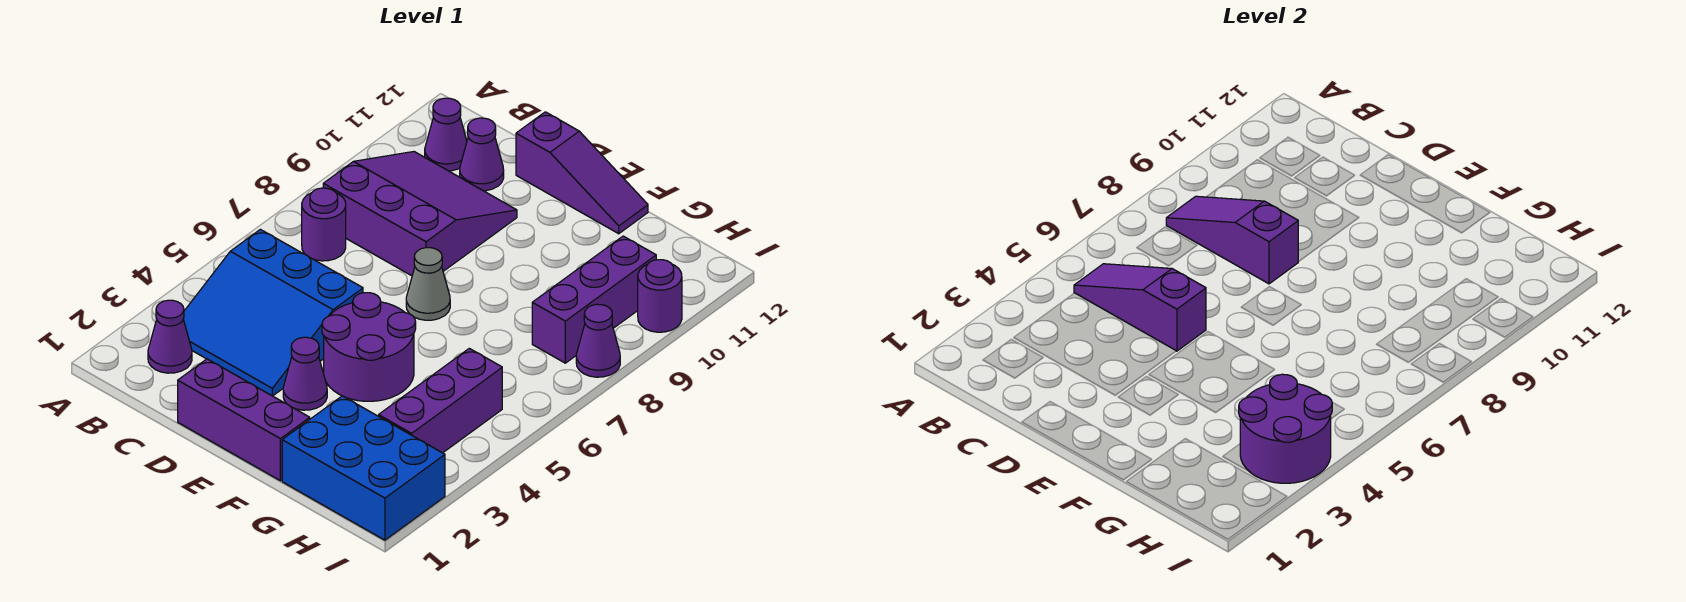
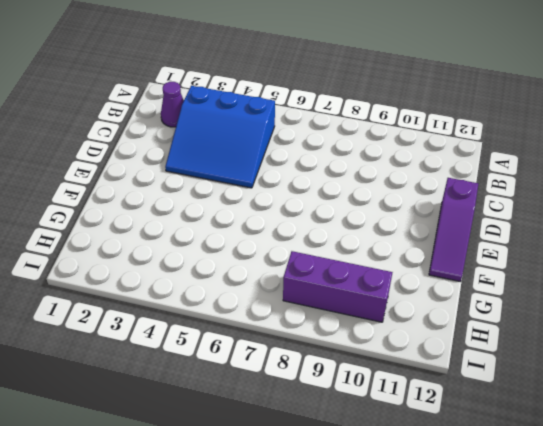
blue 3x3 slope [165,86,275,188] -> blue 3x3 slope turned to [183,229,363,396]
none -> purple 1x1 round brick [302,188,346,261]
none -> purple 3x3 slope [323,152,517,276]
none -> purple 1x1 cone [425,98,467,171]

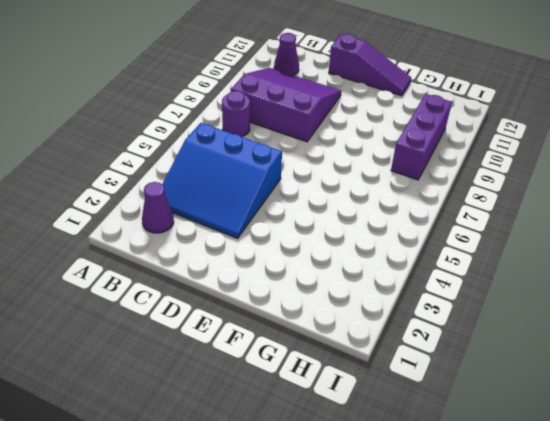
none -> purple 1x1 cone [460,118,504,191]
none -> purple 1x3 brick [178,359,310,481]
none -> purple 1x1 cone [283,337,327,410]

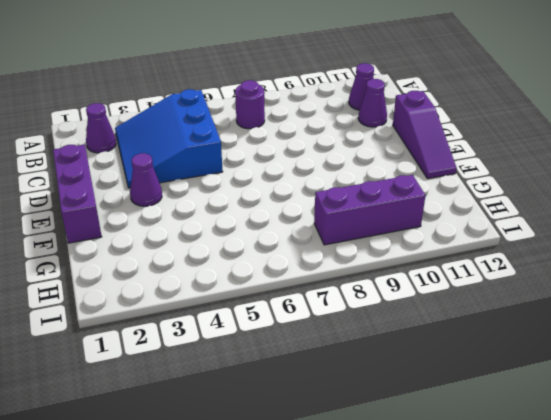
none -> purple 3x3 slope [323,152,517,276]
none -> purple 2x2 round brick [322,293,416,401]
none -> grey 1x1 cone [406,248,450,320]

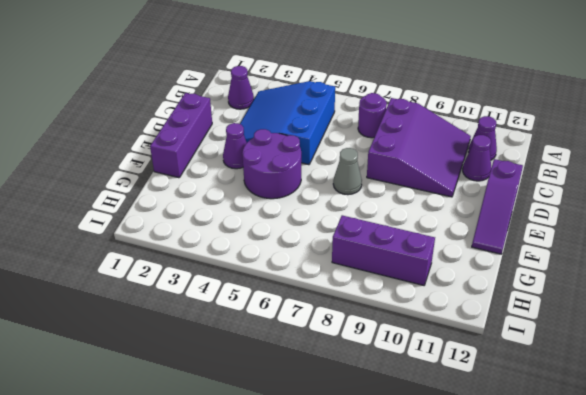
none -> blue 2x3 brick [282,396,445,540]
none -> purple 1x3 brick [379,348,502,453]
none -> purple 1x1 cone [576,304,620,377]

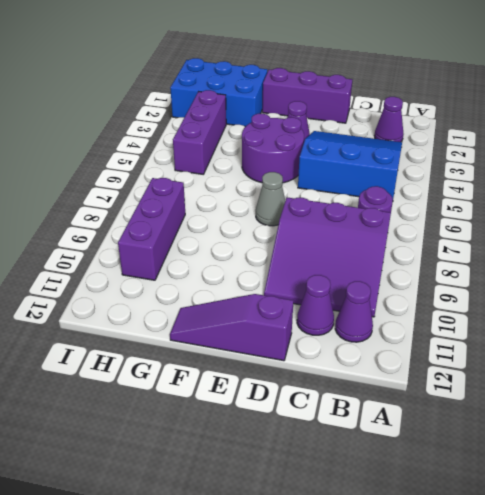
none -> purple 1x1 cone [576,304,620,377]
none -> purple 1x1 round brick [638,260,682,332]
none -> purple 1x3 slope [1074,264,1206,351]

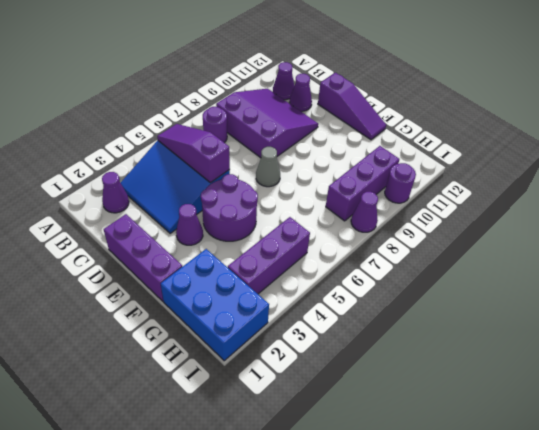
none -> purple 1x3 slope [1166,196,1298,284]
none -> purple 2x2 round brick [1239,374,1332,483]

